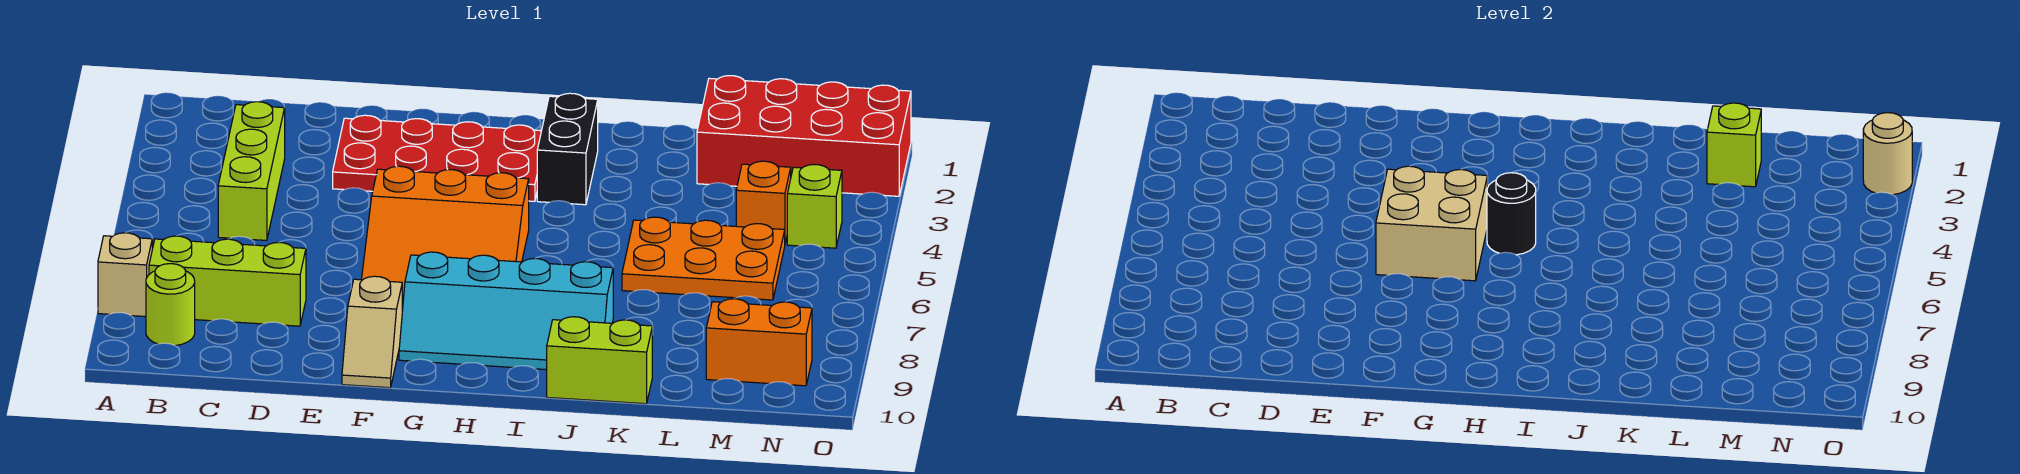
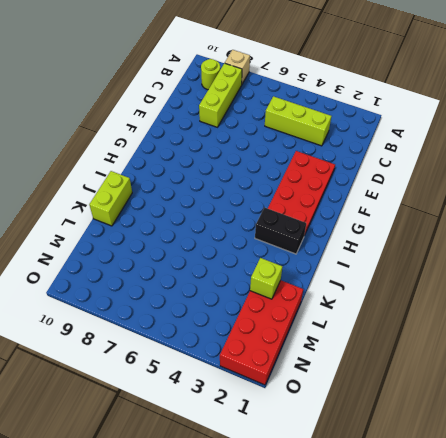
none -> orange 3x3 slope [361,166,529,305]
none -> tan 1x2 slope [342,276,402,388]
none -> cyan 2x4 slope [399,252,613,370]

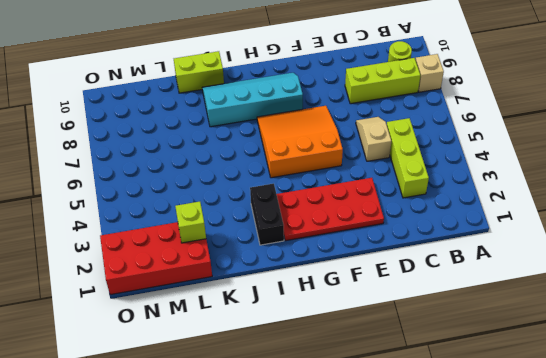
tan 1x2 slope [356,117,391,161] -> tan 1x2 slope moved to [342,276,402,388]
none -> orange 2x3 plate [622,217,785,300]
none -> orange 1x1 brick [736,161,791,243]
none -> orange 1x2 brick [706,299,812,386]

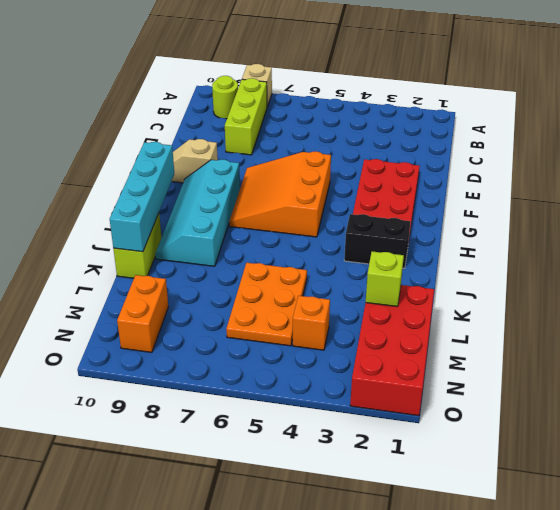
cyan 1x4 brick [110,142,174,252] -> none
none -> lime 1x3 brick [218,102,285,240]
none -> lime 1x1 brick [787,165,842,248]
none -> tan 2x2 brick [1376,166,1487,281]

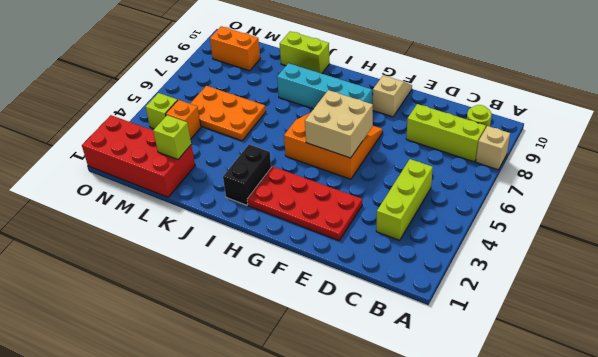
none -> black 1x1 round brick [1487,173,1536,255]
none -> tan 1x1 round brick [1863,113,1912,195]

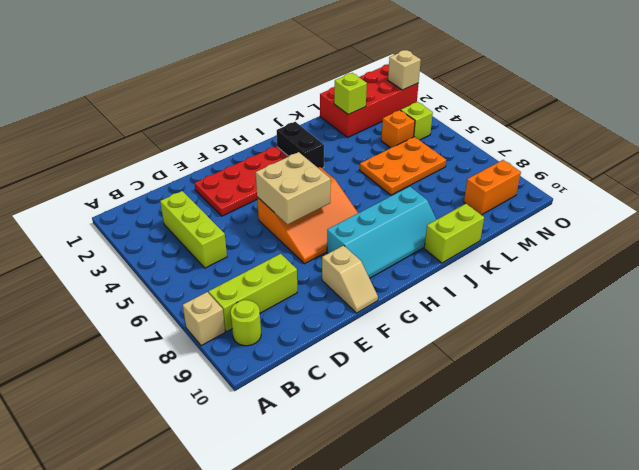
tan 1x1 brick [388,50,421,90] -> tan 1x1 round brick [1863,113,1912,195]
none -> black 1x1 round brick [1487,173,1536,255]

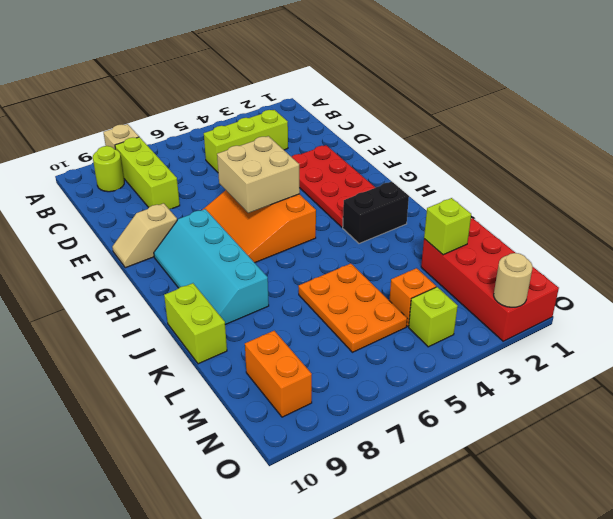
none -> black 1x1 round brick [1487,173,1536,255]

